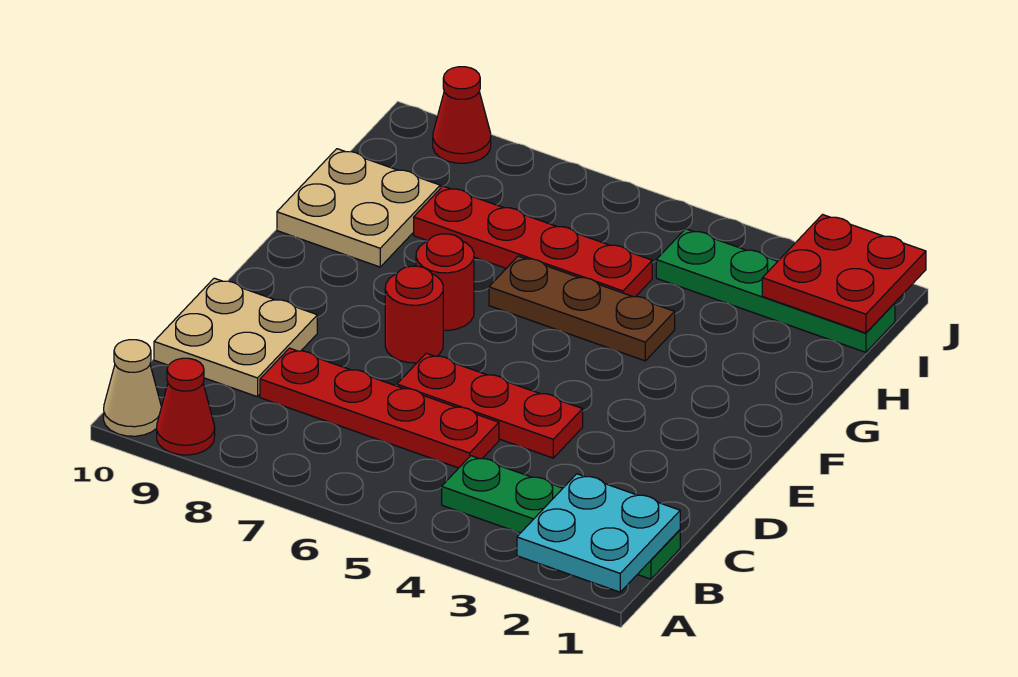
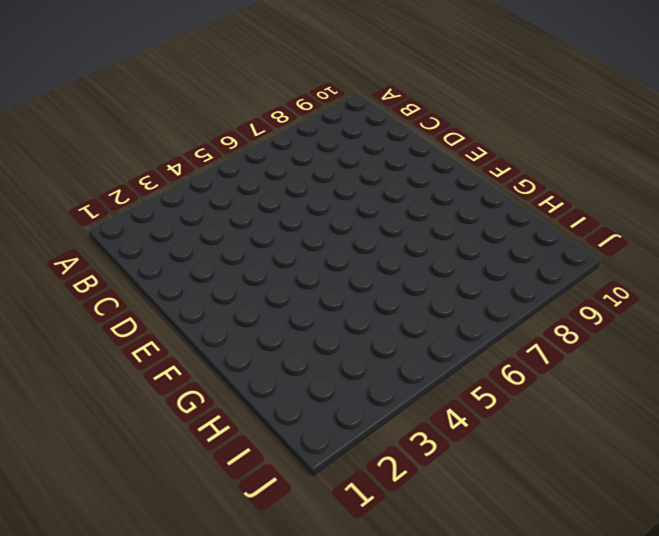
none -> red 1x1 cone [157,358,215,455]
none -> tan 1x1 cone [104,340,161,436]
none -> green 1x4 plate [442,456,680,579]

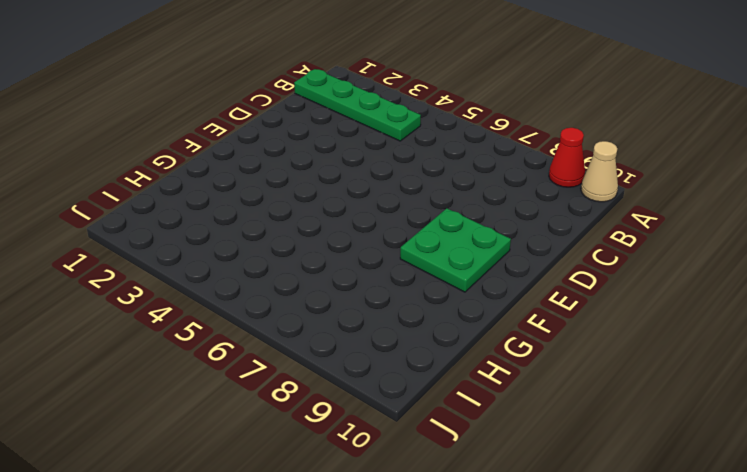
green 2x2 plate [400,208,511,292] -> none
none -> red 1x4 plate [260,348,499,468]
none -> tan 2x2 plate [154,278,317,397]
none -> red 1x3 plate [397,353,583,458]

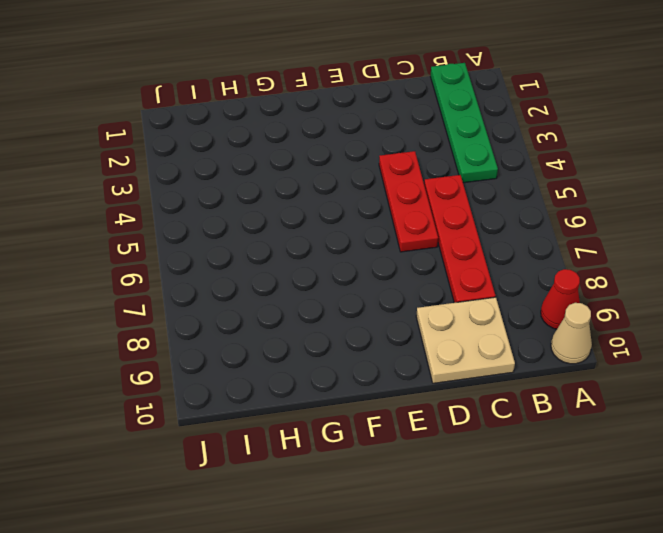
none -> red 1x1 round brick [385,266,443,363]
none -> red 1x1 round brick [416,234,474,331]
none -> brown 1x3 plate [489,256,675,361]

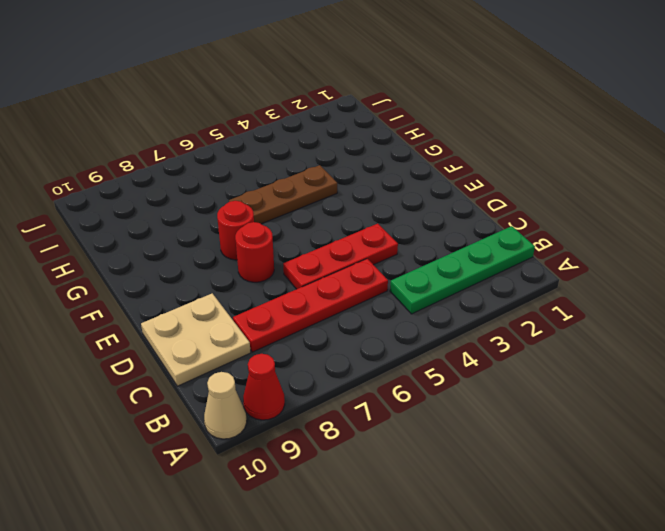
none -> tan 2x2 plate [277,149,440,267]
none -> red 1x4 plate [414,186,652,297]
none -> green 1x4 plate [656,229,895,352]

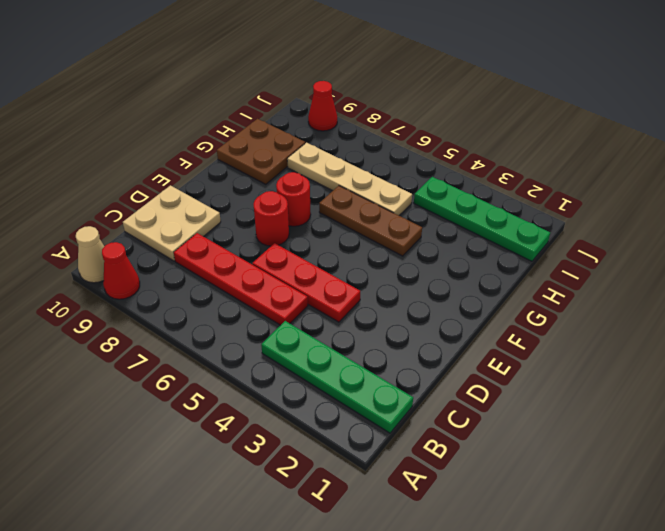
brown 2x2 plate [217,119,305,184] -> tan 2x2 plate [277,149,440,267]
tan 1x4 plate [287,143,412,215] -> red 1x4 plate [414,186,652,297]
none -> cyan 2x2 plate [517,474,680,592]
none -> red 2x2 plate [762,215,926,333]

